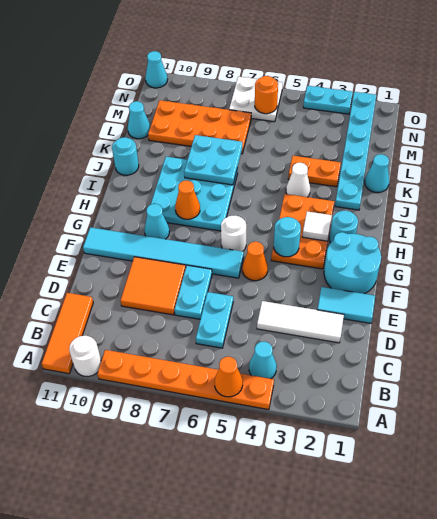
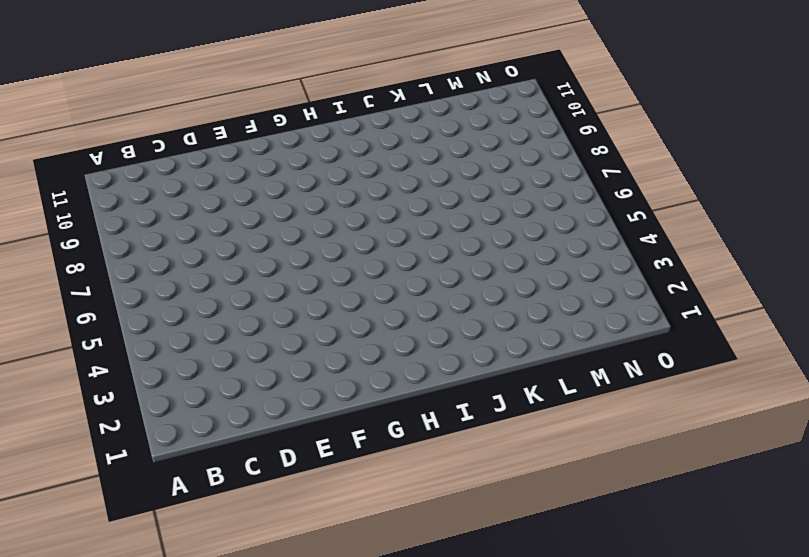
none -> orange 1x6 plate [97,350,274,410]
none -> white 1x1 round brick [69,336,101,377]
none -> orange 1x3 tile [42,293,93,374]
none -> cyan 1x1 cone [249,342,277,379]

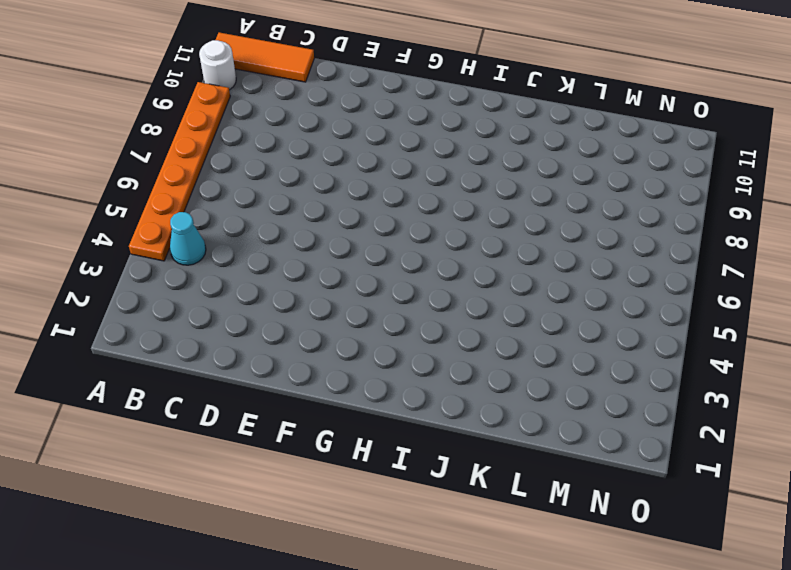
none -> cyan 1x2 plate [196,292,233,348]
none -> white 1x3 tile [257,301,344,343]
none -> cyan 1x2 plate [175,265,212,319]
none -> orange 2x2 tile [120,257,186,315]

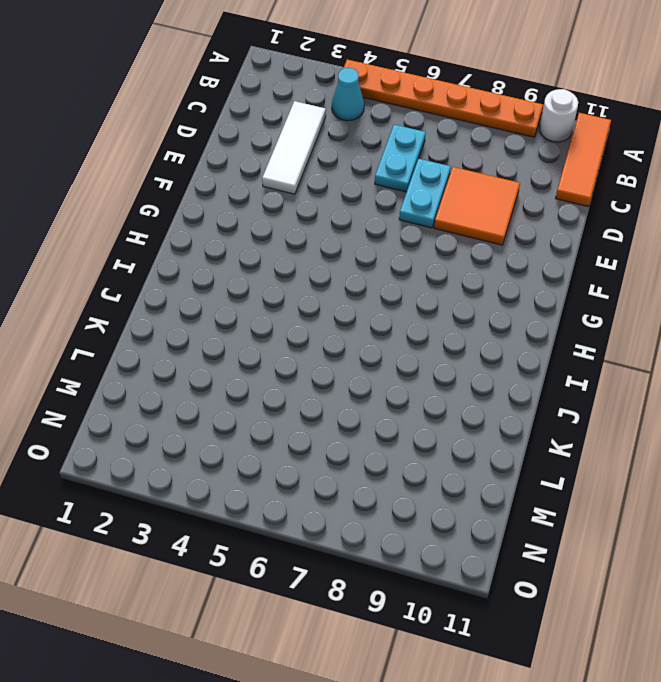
white 1x3 tile [262,101,326,194] -> white 1x3 tile turned to [257,301,344,343]
none -> cyan 1x2 tile [317,287,375,323]
none -> cyan 2x2 round brick [324,232,381,294]
none -> orange 1x1 cone [242,242,268,281]
none -> cyan 1x6 tile [83,227,244,278]

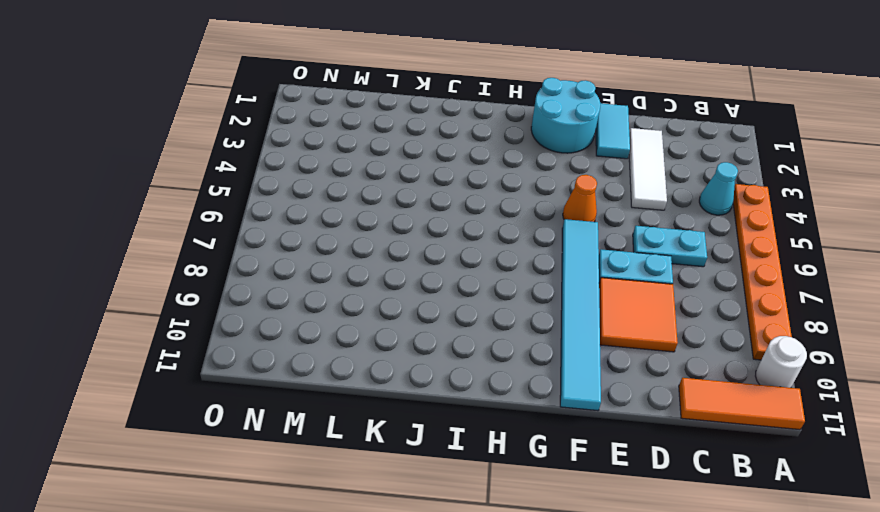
none -> orange 2x3 plate [271,194,334,269]
none -> white 1x1 round brick [221,216,246,251]
none -> cyan 1x1 cone [144,204,169,239]
none -> cyan 1x1 round brick [330,211,358,243]

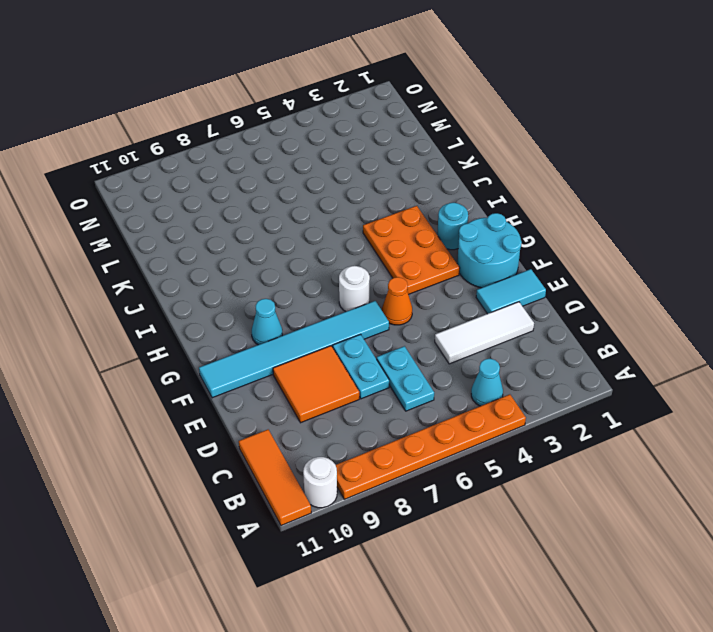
none -> cyan 3x3 plate [151,157,238,231]
none -> cyan 1x6 plate [335,92,376,210]
none -> white 1x1 cone [286,163,310,197]
none -> cyan 1x1 round brick [112,137,139,175]

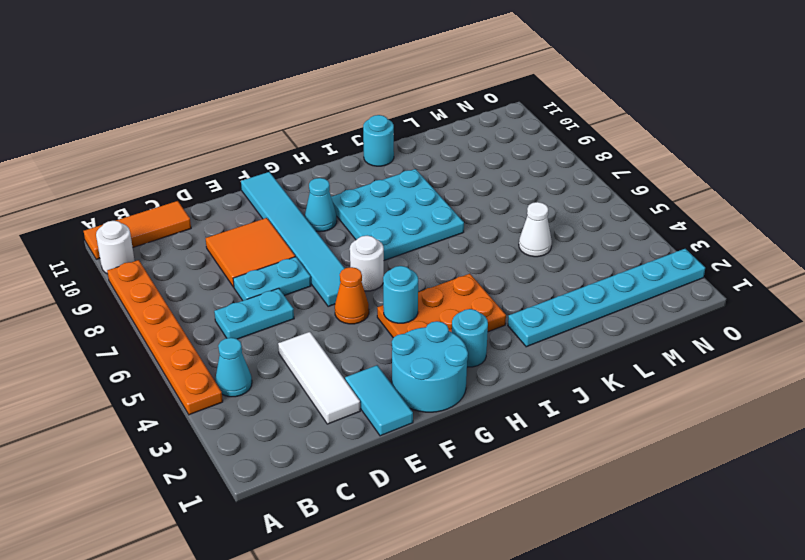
white 1x1 cone [519,202,552,257] -> white 1x1 cone moved to [286,163,310,197]
none -> cyan 1x1 cone [365,154,389,193]
none -> orange 1x2 plate [288,156,341,187]
none -> orange 2x4 plate [148,100,251,154]
none -> cyan 1x1 cone [128,101,150,139]

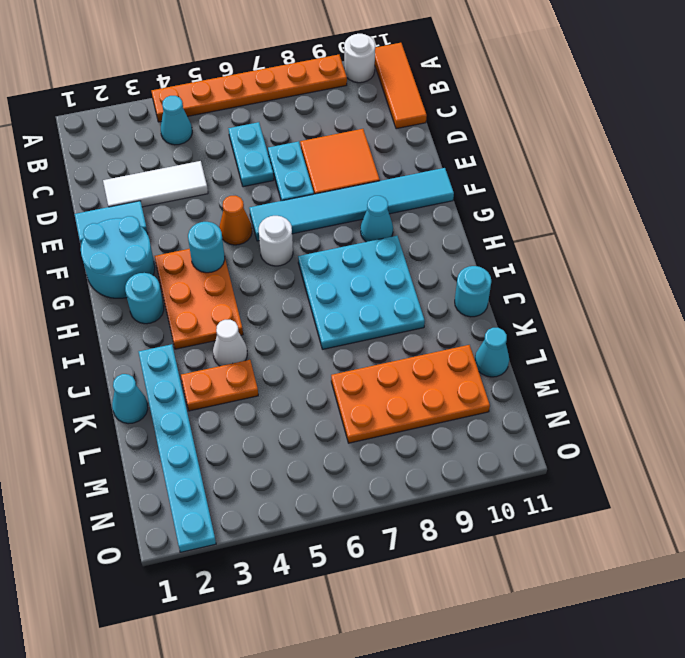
none -> white 2x2 plate [229,77,283,122]
none -> cyan 1x2 plate [303,86,353,114]
none -> cyan 1x1 cone [145,51,167,88]
none -> orange 1x1 cone [215,357,243,397]

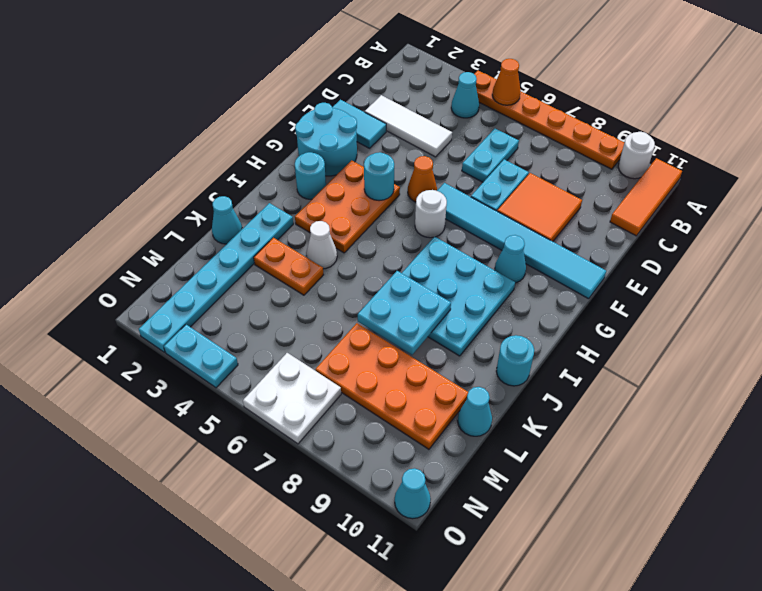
none -> white 1x1 tile [302,211,332,241]
none -> orange 1x1 cone [175,180,200,219]
none -> orange 1x1 round brick [255,76,278,114]

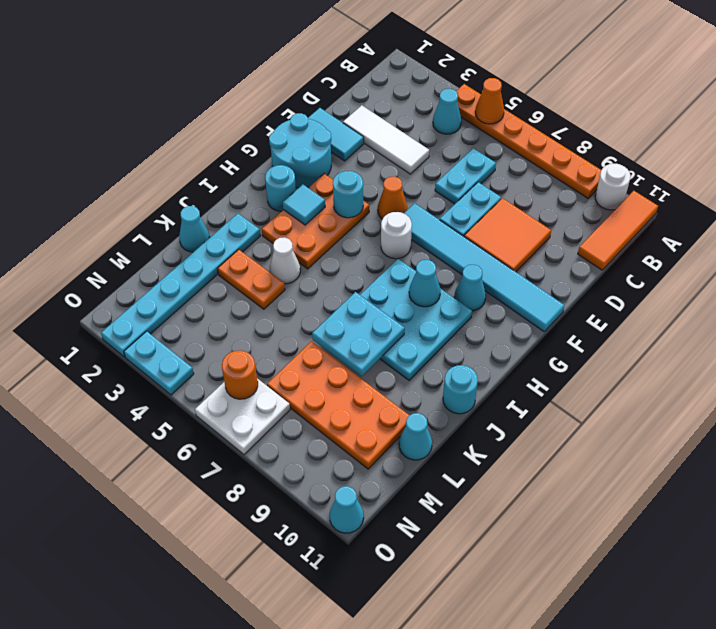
cyan 1x1 tile [283,184,325,225] -> white 1x1 tile [302,211,332,241]
cyan 1x1 cone [409,260,440,307] -> orange 1x1 cone [175,180,200,219]

